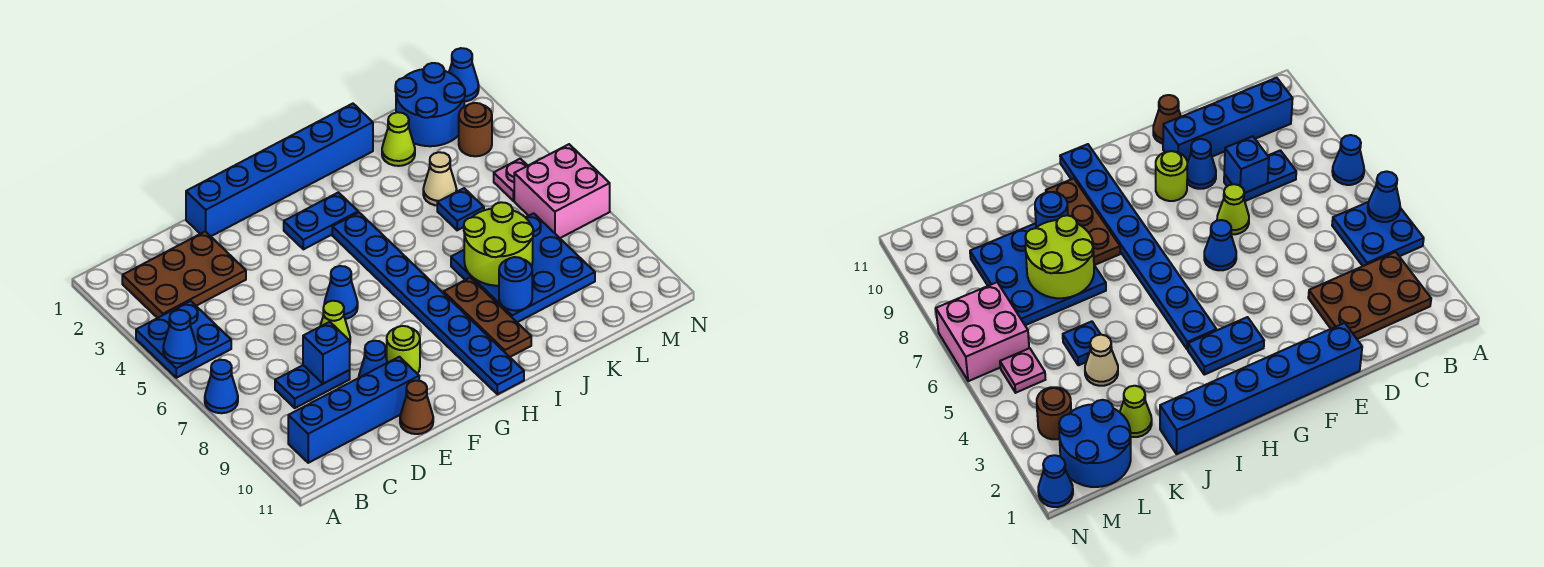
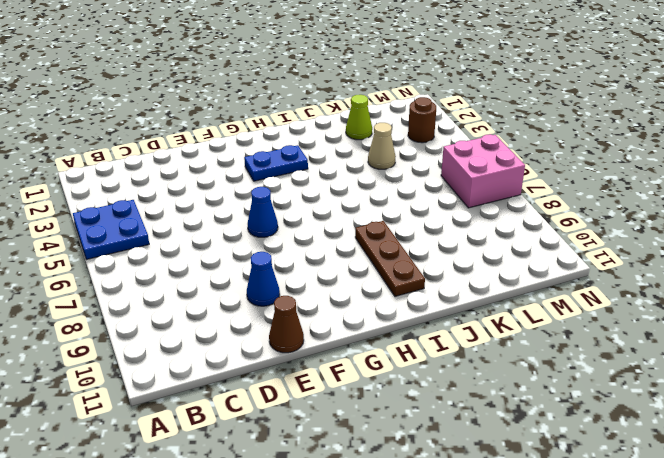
none -> blue 1x1 cone [205,360,238,413]
none -> brown 2x3 plate [122,231,246,318]
none -> blue 1x4 brick [288,357,419,463]

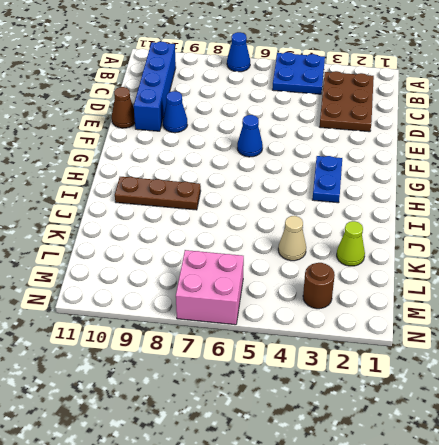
none -> blue 1x2 plate [275,365,350,408]
none -> blue 1x6 brick [186,104,373,236]
none -> lime 1x1 cone [320,301,350,341]

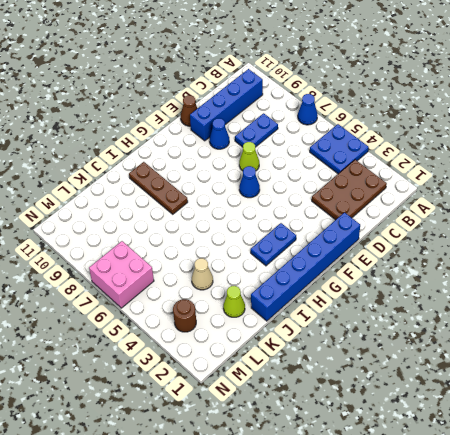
none -> lime 1x1 round brick [387,326,420,373]
none -> blue 1x8 plate [332,212,524,394]
none -> blue 3x3 plate [451,213,595,322]

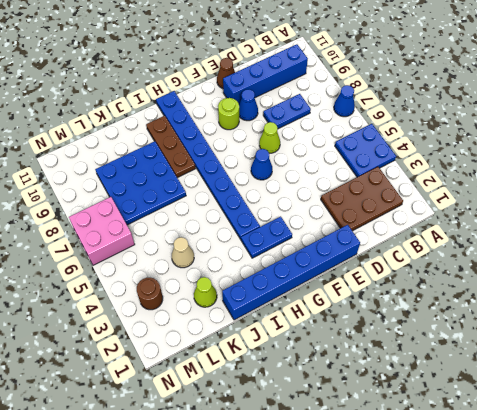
none -> blue 1x1 plate [437,188,484,230]
none -> blue 2x2 round brick [395,63,465,146]
none -> pink 1x1 plate [494,159,528,201]

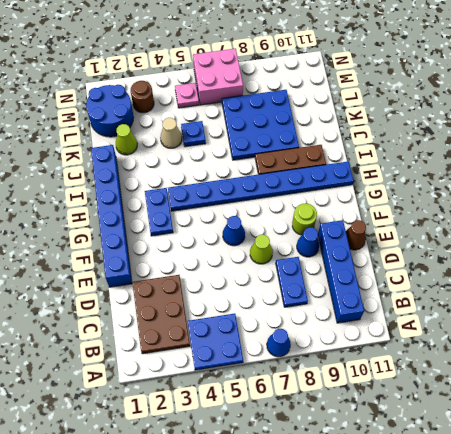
none -> blue 1x1 cone [449,48,479,101]
none -> blue 1x1 cone [163,310,196,363]
none -> blue 1x1 brick [303,322,350,384]

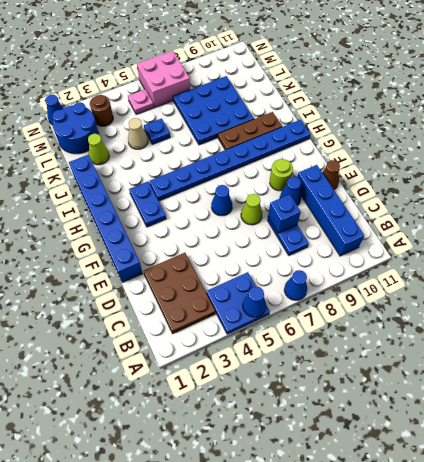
none -> lime 2x2 round brick [464,202,533,286]
none -> blue 1x1 round brick [499,257,532,311]

